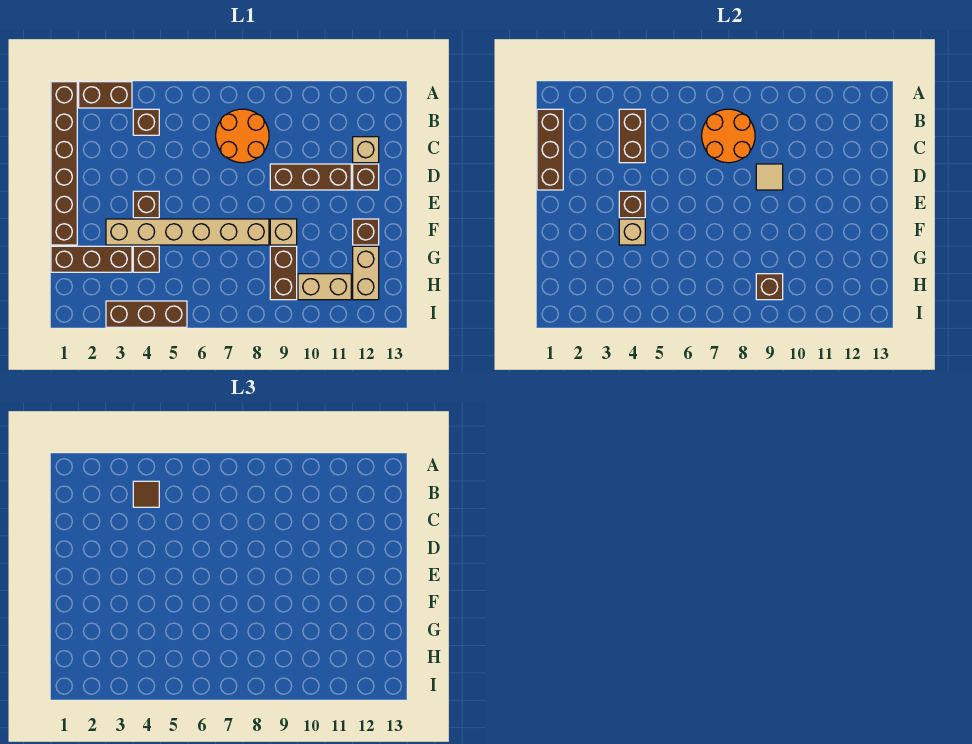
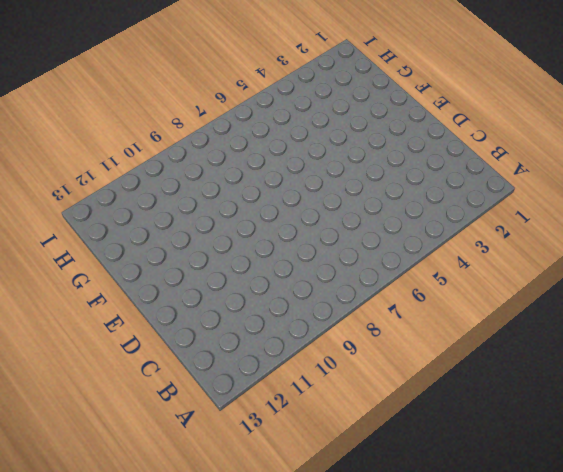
none -> brown 1x6 brick [51,82,77,245]
none -> brown 1x2 brick [79,82,132,108]
none -> brown 1x1 brick [133,109,159,135]

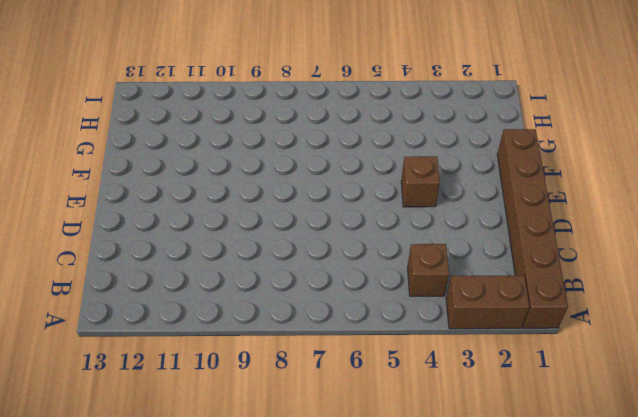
none -> orange 2x2 round brick [216,109,269,163]
none -> tan 1x1 brick [353,137,379,163]
none -> brown 1x3 brick [270,164,351,190]

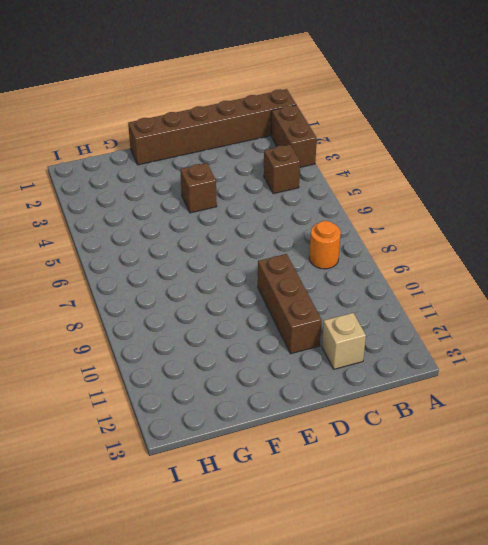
orange 1x1 round brick [309,221,341,269] -> orange 2x2 round brick [216,109,269,163]
none -> brown 1x1 brick [353,164,379,190]
none -> tan 1x6 brick [106,219,269,245]
none -> tan 1x1 brick [270,219,297,245]

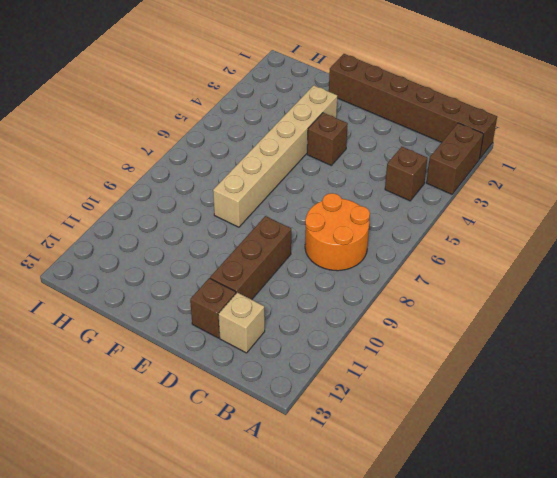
none -> tan 1x1 brick [270,219,297,245]
none -> brown 1x1 brick [353,219,379,245]
none -> brown 1x3 brick [51,246,132,272]

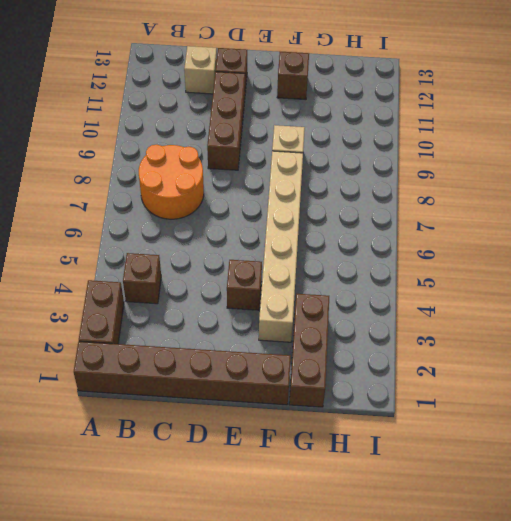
none -> brown 1x1 brick [133,246,159,272]
none -> brown 1x2 brick [270,246,297,300]
none -> tan 1x2 brick [353,246,379,300]

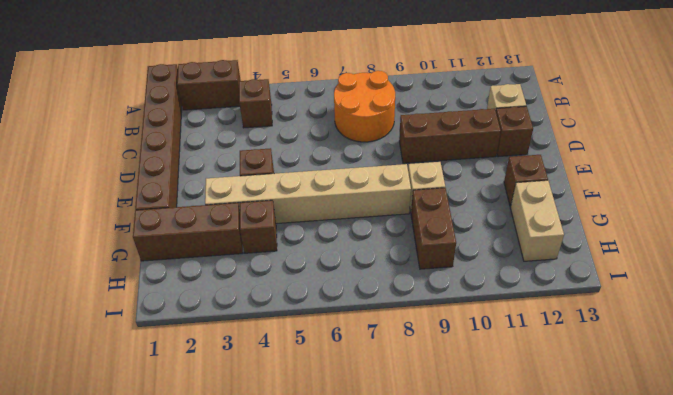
none -> tan 1x2 brick [298,274,351,300]
none -> brown 1x3 brick [106,301,187,327]
none -> brown 1x3 brick [537,109,563,190]

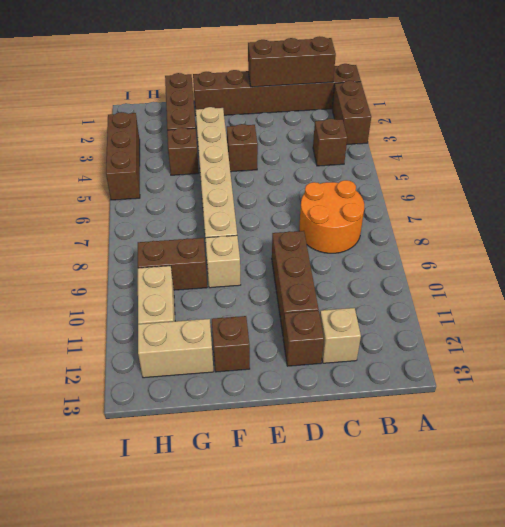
none -> brown 1x2 brick [619,109,645,163]
none -> orange 2x2 round brick [702,109,755,163]
none -> tan 1x1 tile [756,164,783,190]

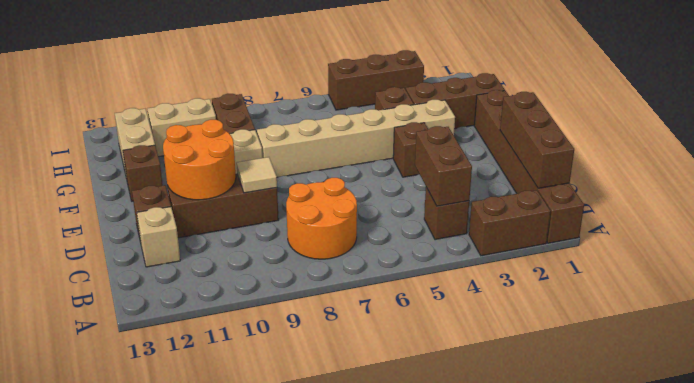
orange 2x2 round brick [163,120,236,200] -> orange 2x2 round brick moved to [702,109,755,163]
none -> brown 1x1 brick [619,191,645,218]
none -> tan 1x1 brick [619,219,645,245]
none -> brown 1x1 brick [756,274,783,300]

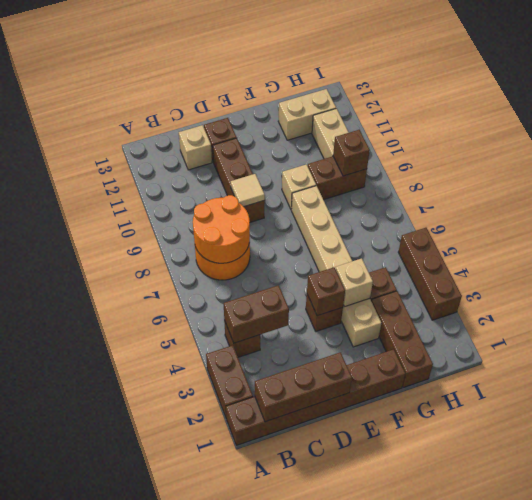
none -> brown 1x1 brick [353,219,379,245]
none -> brown 1x1 tile [133,481,159,507]

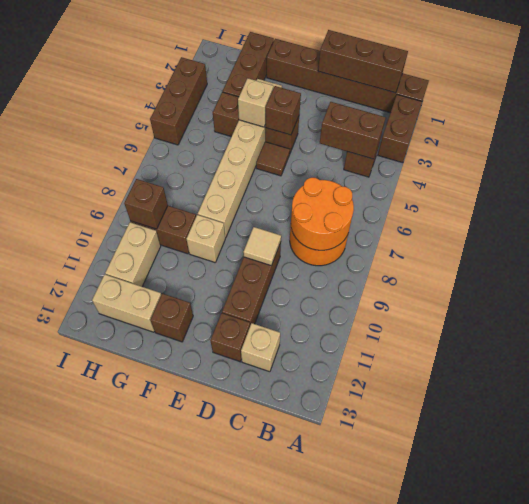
brown 1x1 tile [256,142,290,176] -> brown 1x1 tile moved to [133,481,159,507]

